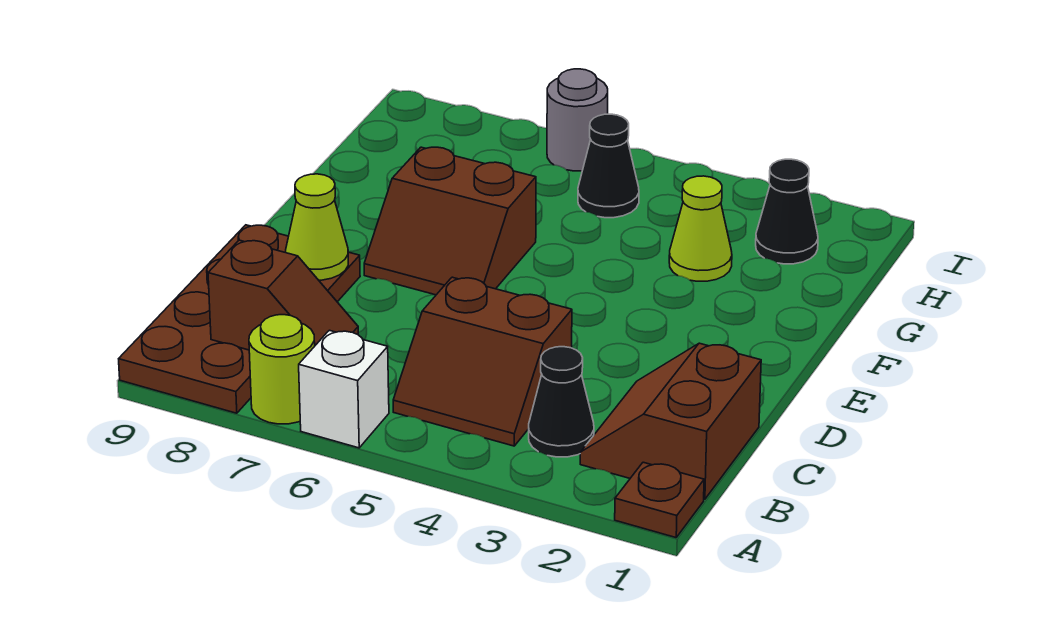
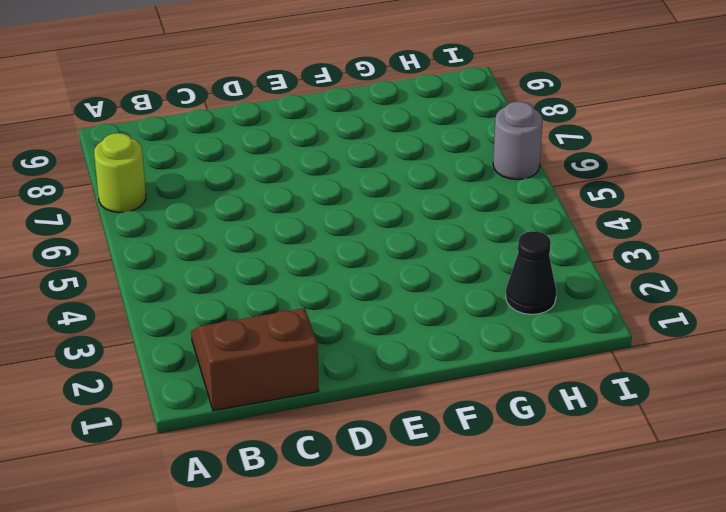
none -> brown 1x1 plate [615,462,704,538]
none -> white 1x1 brick [299,330,389,448]
none -> brown 2x4 plate [119,225,360,413]

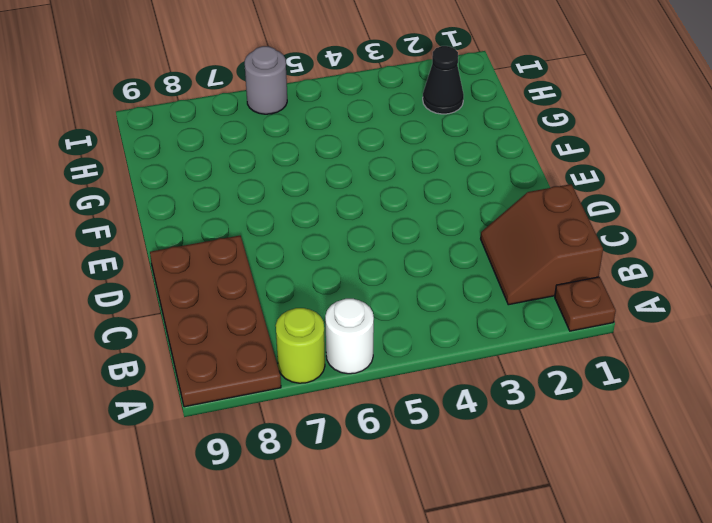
white 1x1 round brick [325,299,374,374] -> white 1x1 brick [299,330,389,448]
none -> black 1x1 cone [529,347,594,457]
none -> brown 2x2 slope [393,277,572,446]
none -> brown 2x2 slope [364,147,536,295]

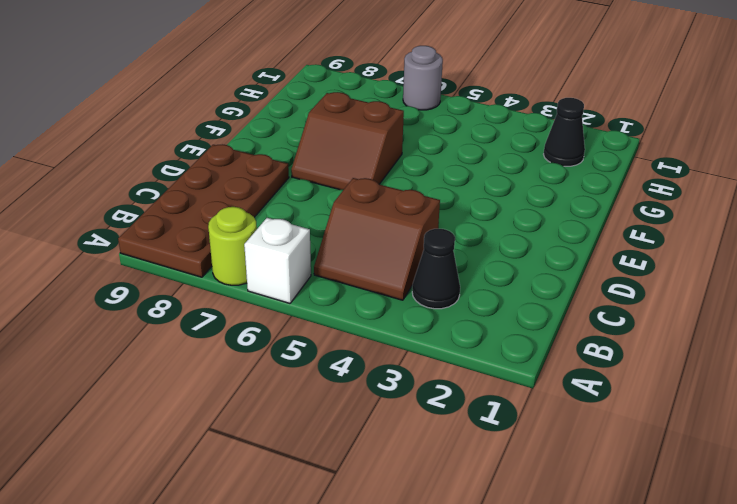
none -> brown 1x1 plate [615,462,704,538]
none -> brown 2x2 slope [580,343,761,499]
none -> lime 1x1 cone [669,176,732,281]

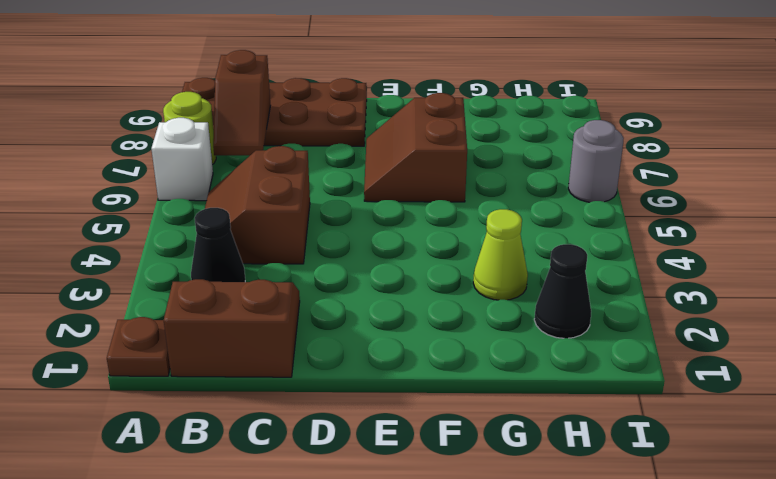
none -> black 1x1 cone [578,114,639,218]
none -> lime 1x1 cone [286,174,348,280]

